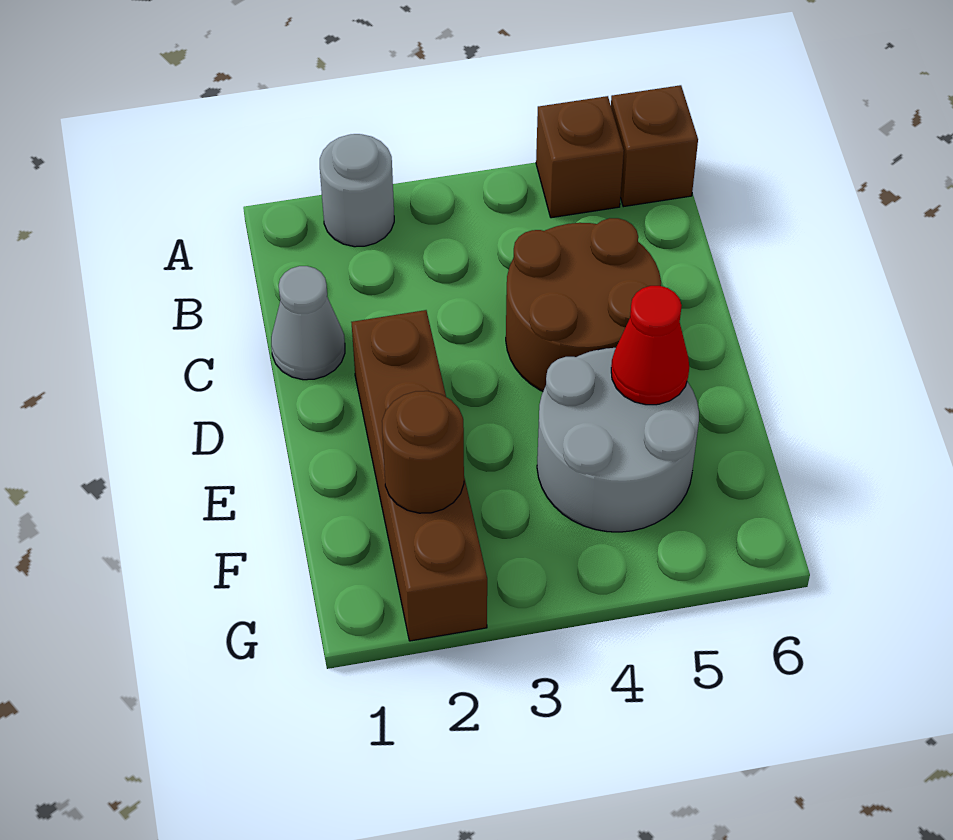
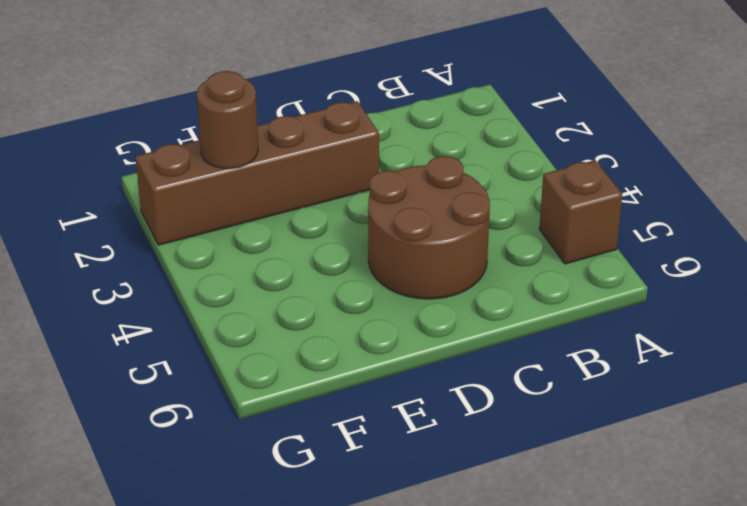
none -> grey 1x1 round brick [320,134,394,247]
none -> brown 1x1 brick [611,85,698,207]

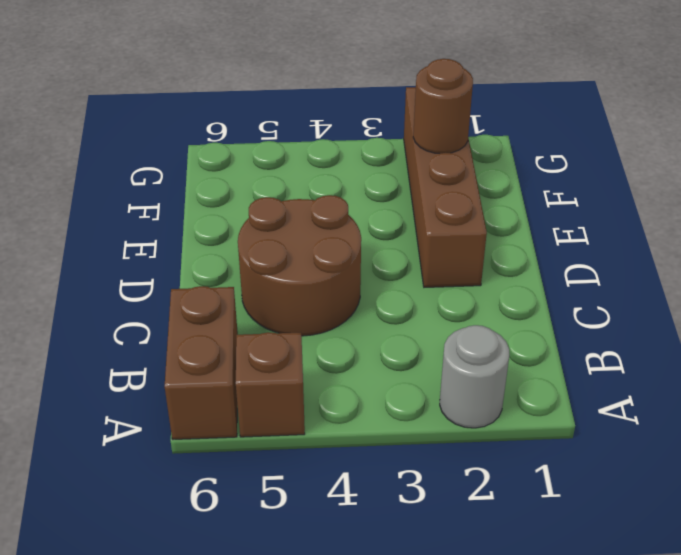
brown 1x2 brick [165,286,238,439] -> brown 1x1 brick [611,85,698,207]
none -> grey 1x1 cone [271,266,345,380]
none -> grey 2x2 round brick [537,348,699,532]

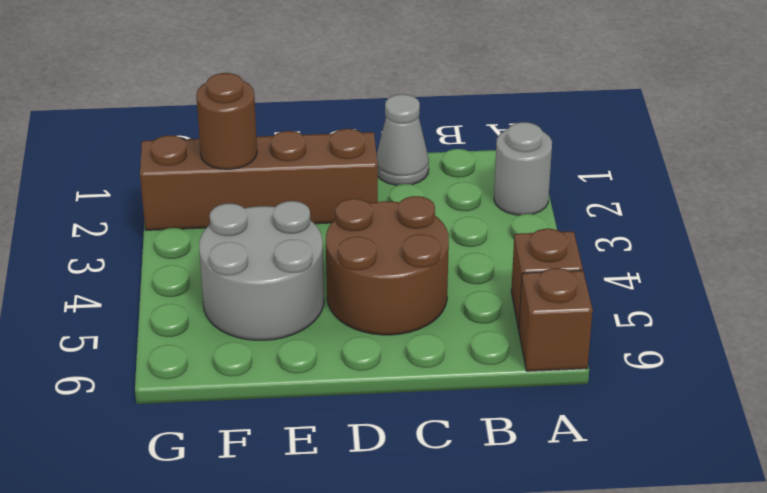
none -> red 1x1 cone [611,286,689,405]

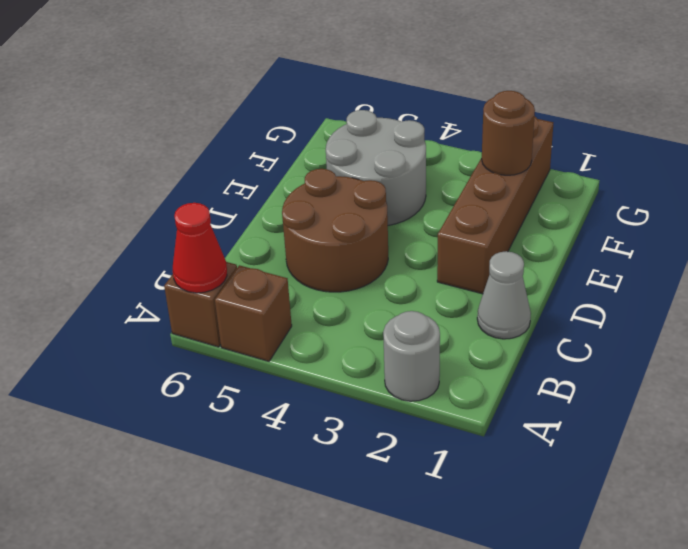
red 1x1 cone [173,203,227,293] -> red 1x1 cone moved to [611,286,689,405]

